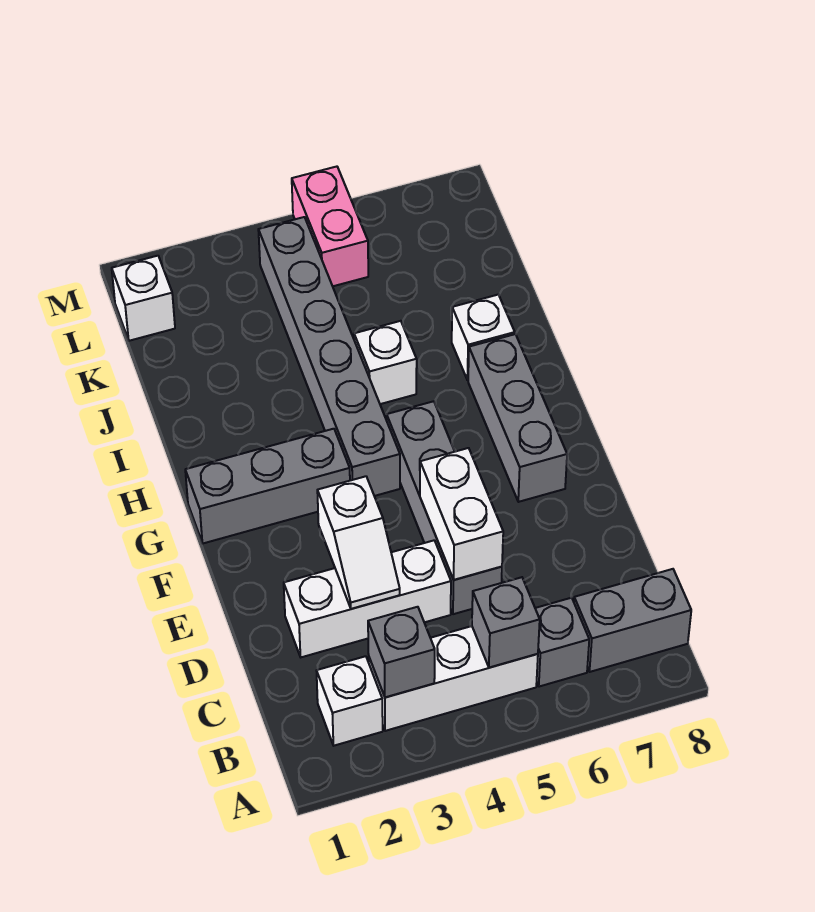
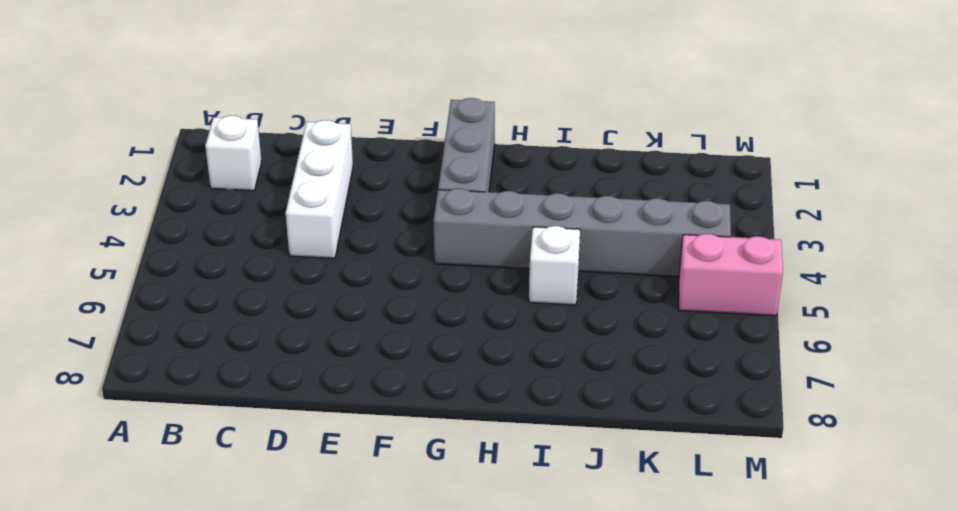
none -> white 1x3 brick [369,626,538,731]
none -> grey 1x1 brick [535,598,589,687]
none -> grey 1x2 brick [574,569,691,672]

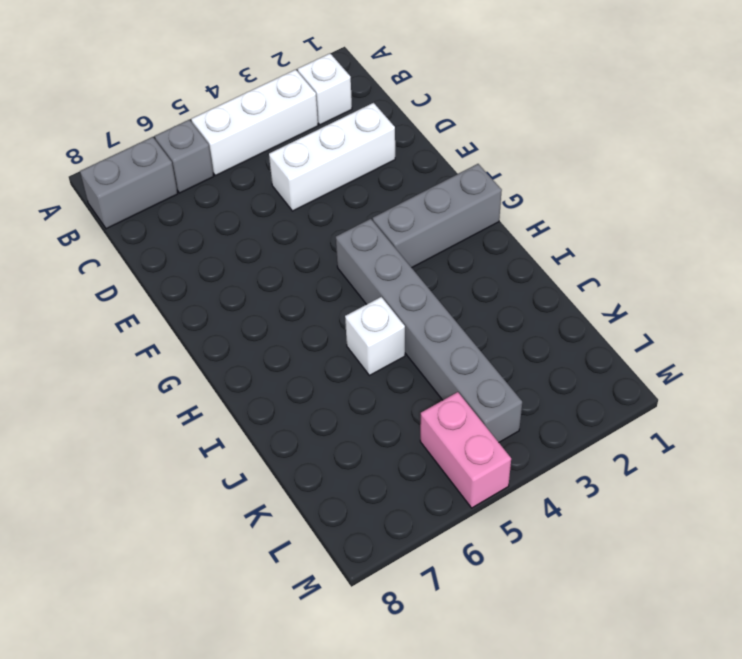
none -> grey 1x4 brick [387,401,502,614]
none -> grey 1x3 brick [468,334,567,502]
none -> white 1x1 brick [452,295,515,380]

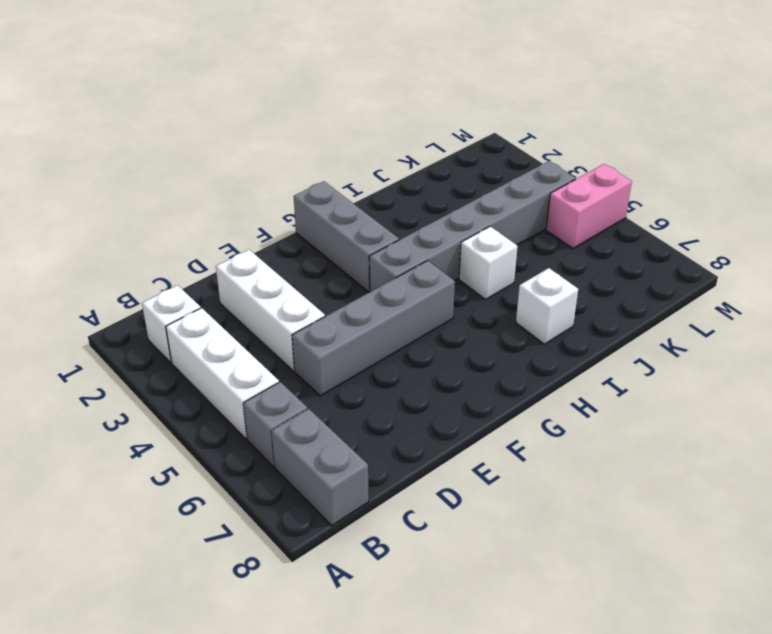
none -> grey 1x3 brick [468,334,567,502]
none -> white 1x1 brick [112,256,175,341]
none -> grey 1x1 brick [368,607,435,697]

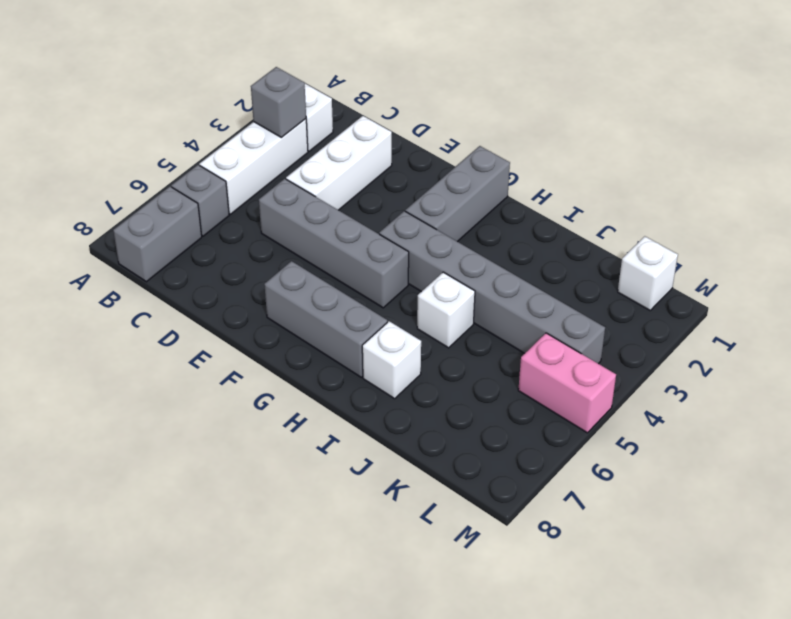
none -> grey 1x1 brick [472,577,540,668]
none -> white 1x2 slope [317,476,400,609]
none -> white 1x2 brick [420,448,503,580]

